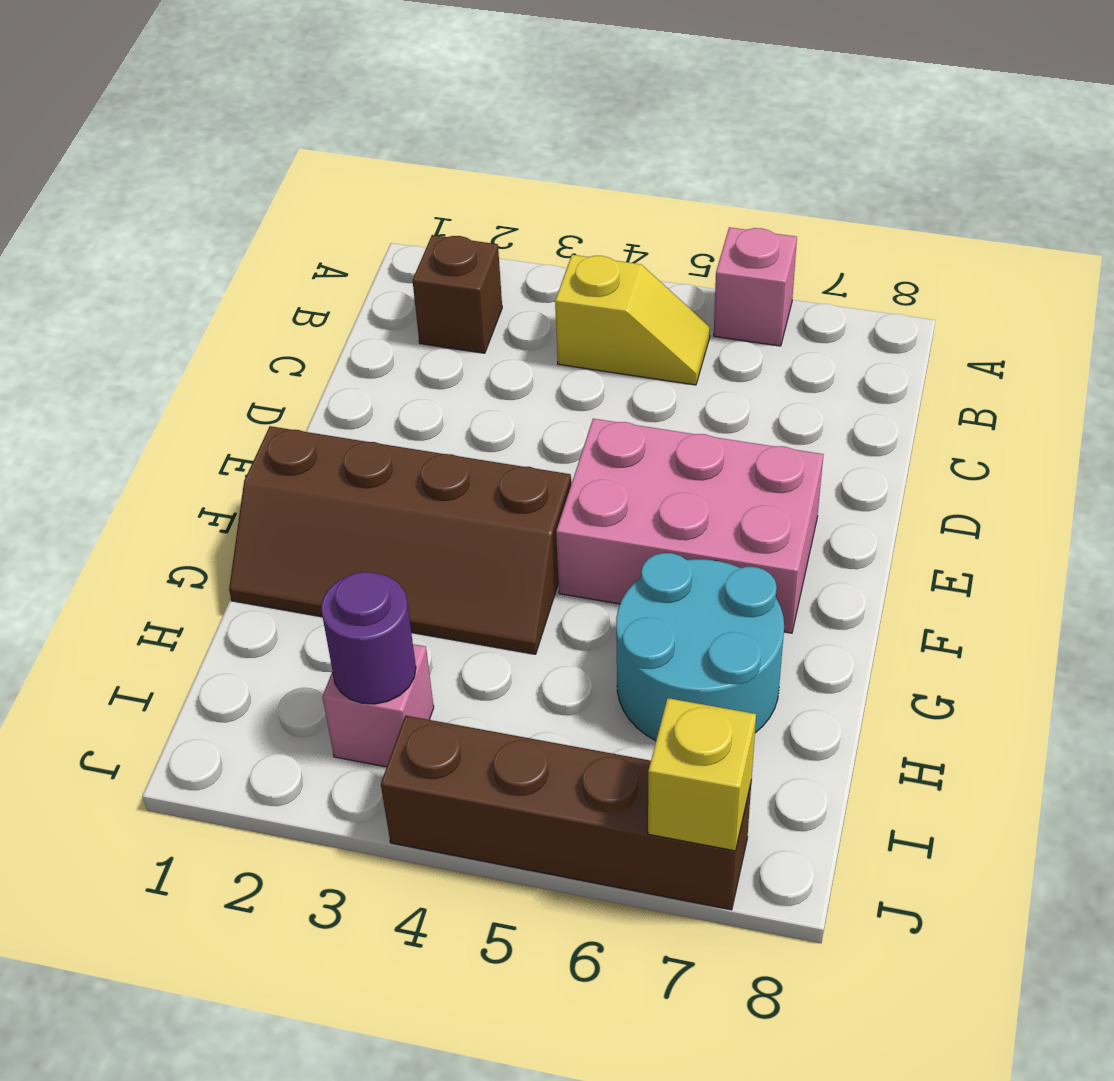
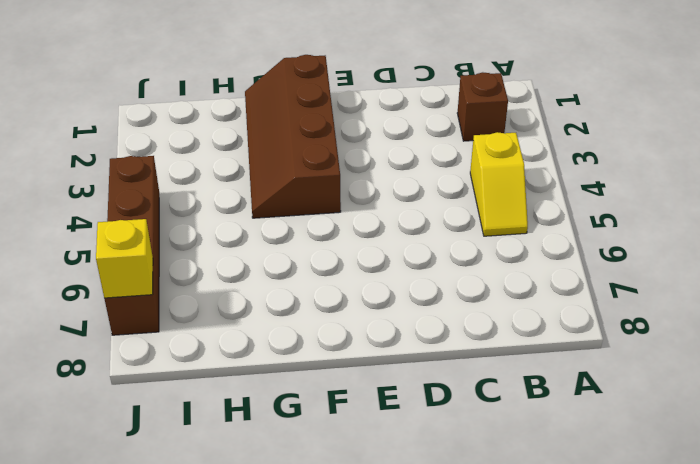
none -> pink 1x1 brick [714,227,797,346]
none -> pink 2x3 brick [556,419,824,633]

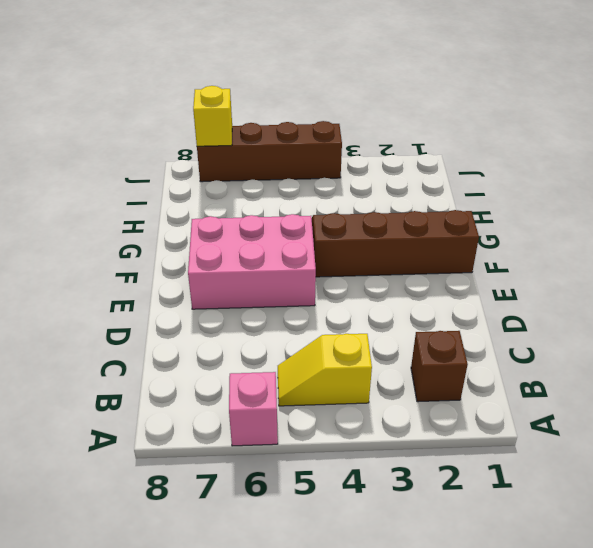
none -> cyan 2x2 round brick [616,553,784,741]
none -> pink 1x1 brick [323,644,434,767]

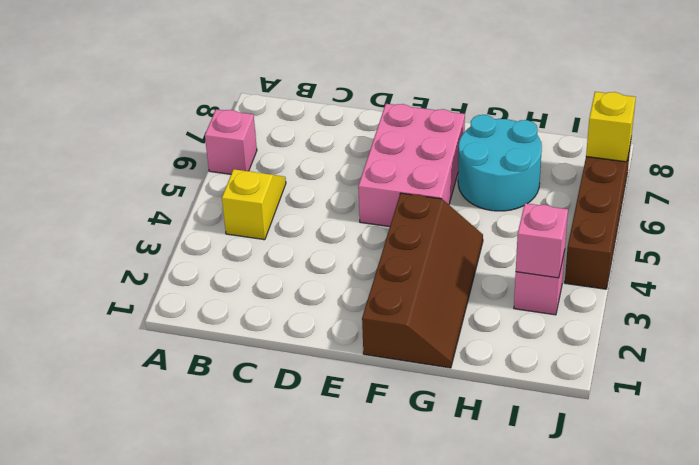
pink 1x1 brick [516,203,568,278] -> purple 1x1 round brick [321,572,416,704]
none -> brown 1x1 brick [412,235,502,353]

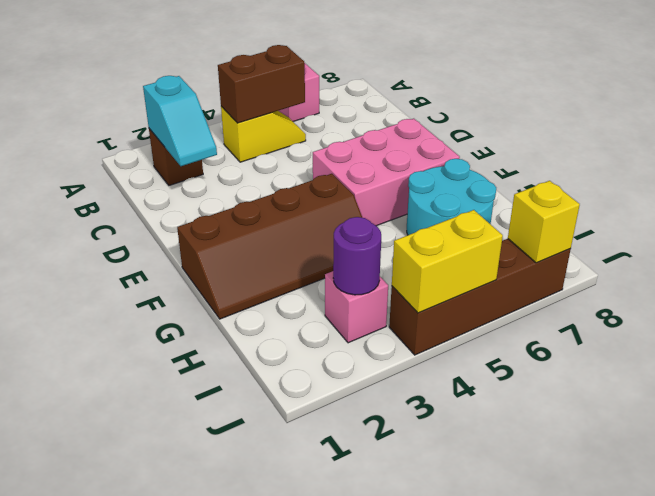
cyan 1x2 slope [143,76,217,166] -> none
brown 1x2 brick [218,45,305,123] -> none
yellow 1x2 brick [392,210,503,313] -> none

